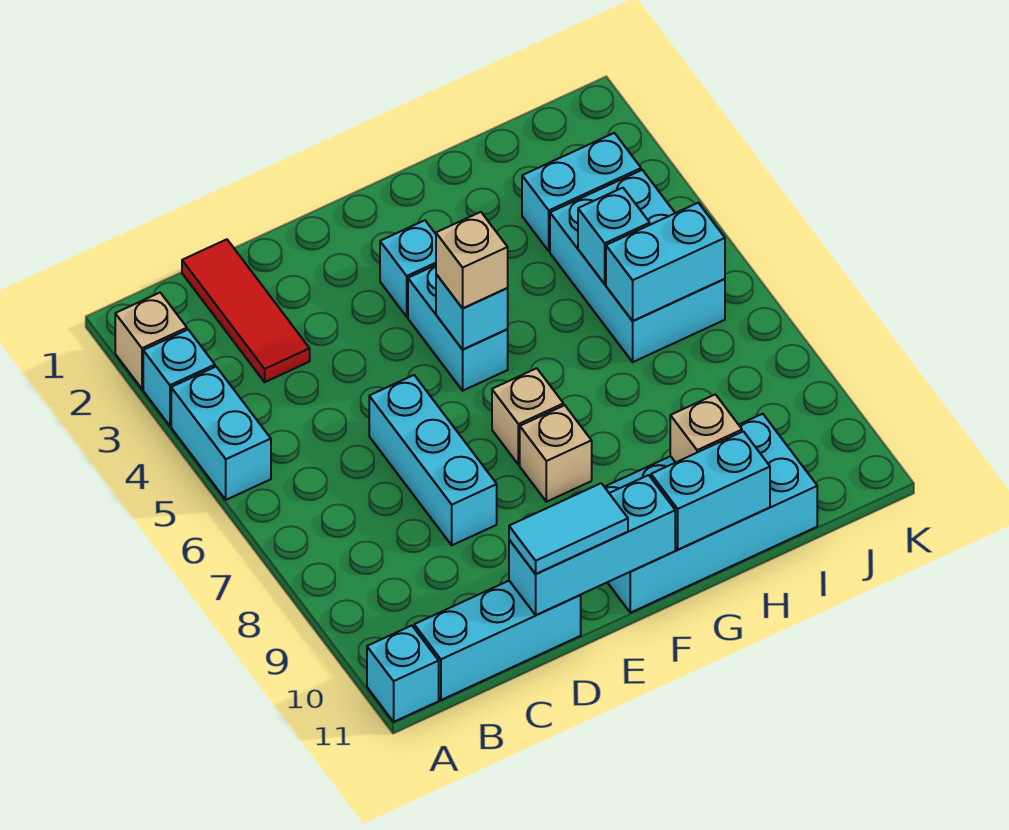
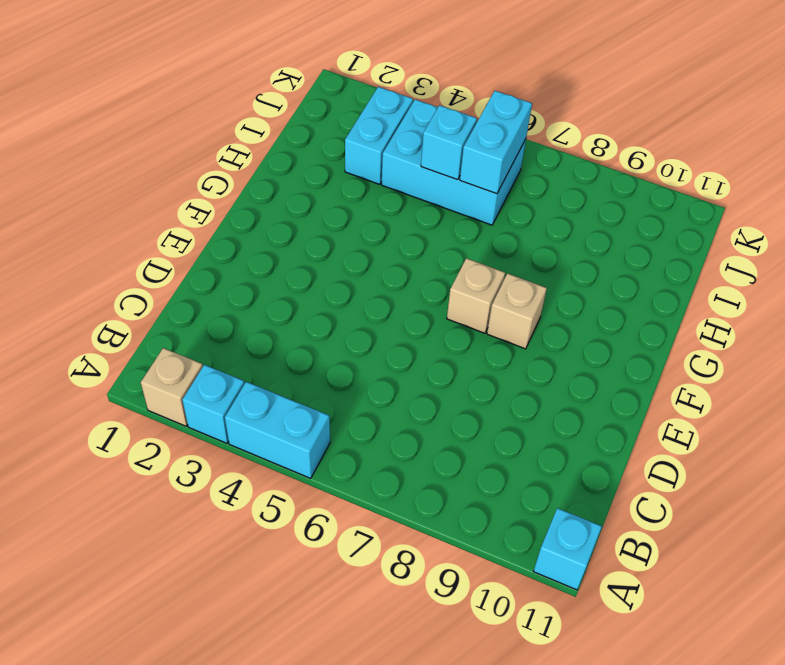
none -> cyan 1x3 brick [414,581,581,700]
none -> red 1x3 tile [182,239,310,382]
none -> cyan 1x3 brick [369,375,497,545]

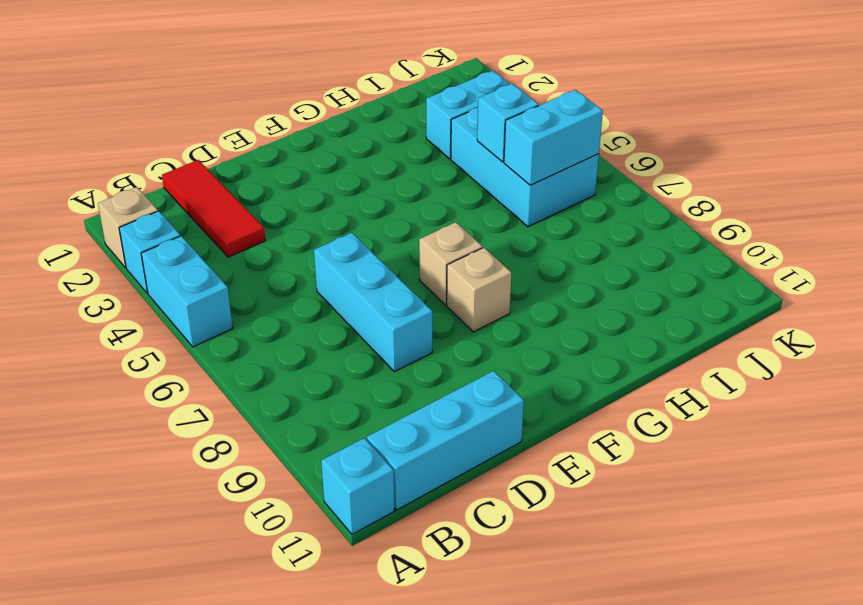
none -> cyan 1x1 brick [380,220,436,317]
none -> cyan 1x2 brick [408,265,508,391]
none -> cyan 2x4 brick [605,414,817,613]

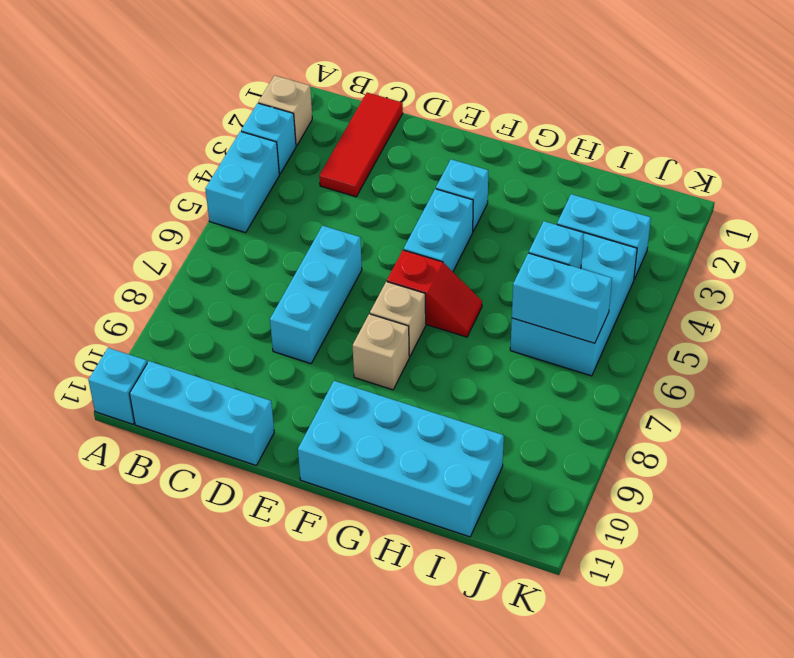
red 1x2 slope [387,250,482,337] -> none
none -> cyan 1x3 brick [509,475,675,615]
none -> cyan 1x1 brick [436,274,508,350]
none -> cyan 1x2 brick [651,431,770,550]

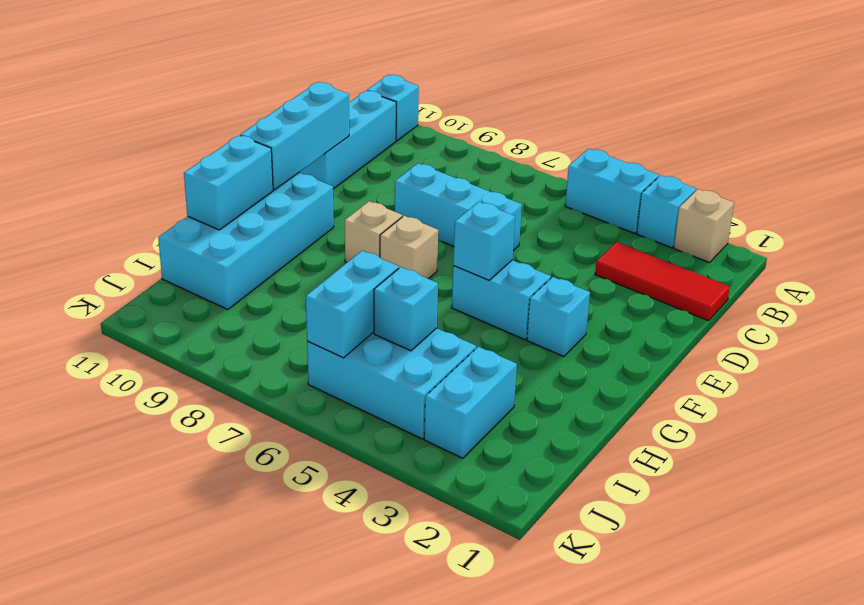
none -> tan 1x1 brick [670,394,742,462]
none -> cyan 1x2 tile [509,483,628,574]
none -> tan 1x1 brick [436,212,508,308]

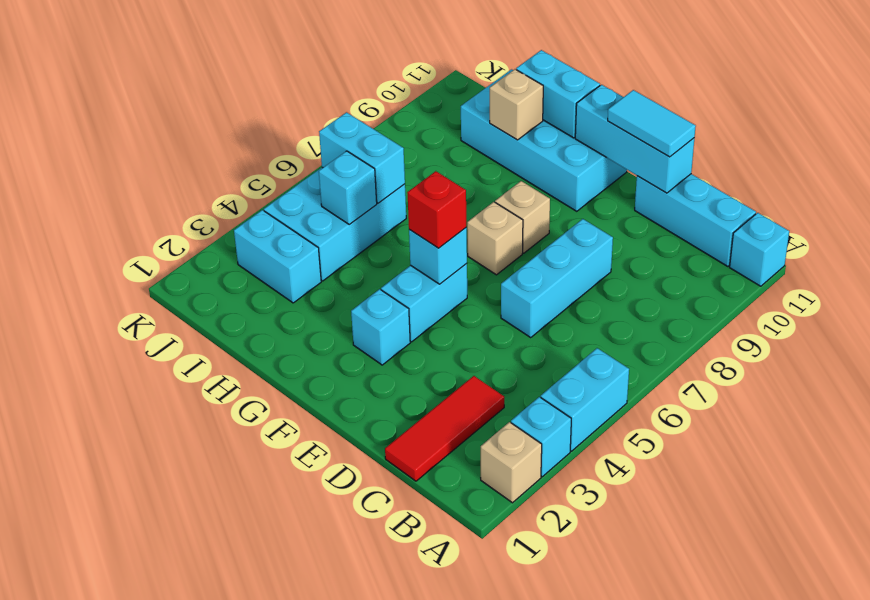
red 1x1 brick [407,171,466,248] -> tan 1x1 brick [436,212,508,308]

